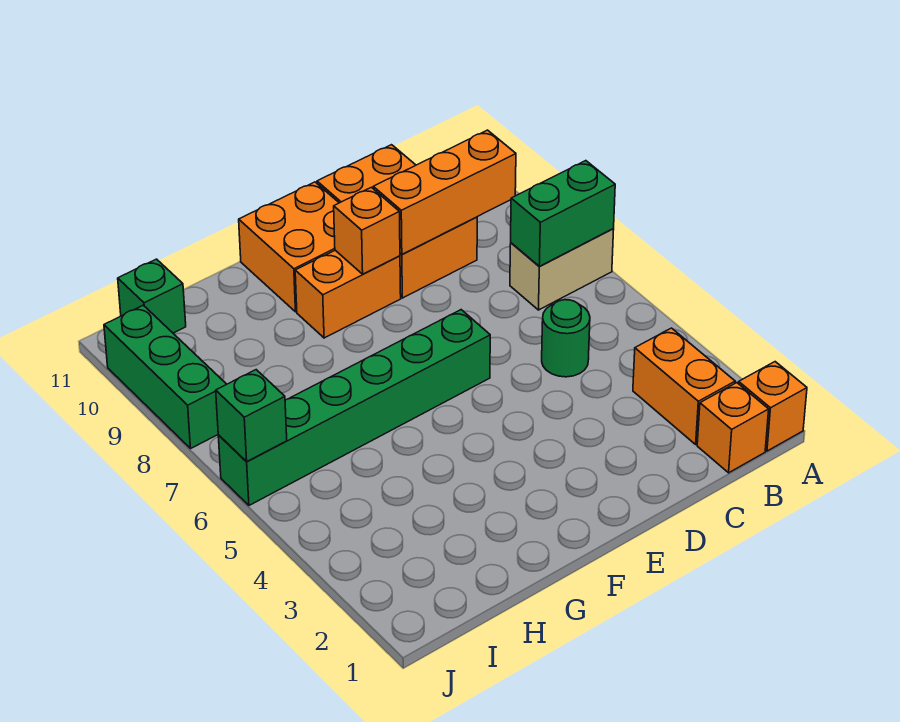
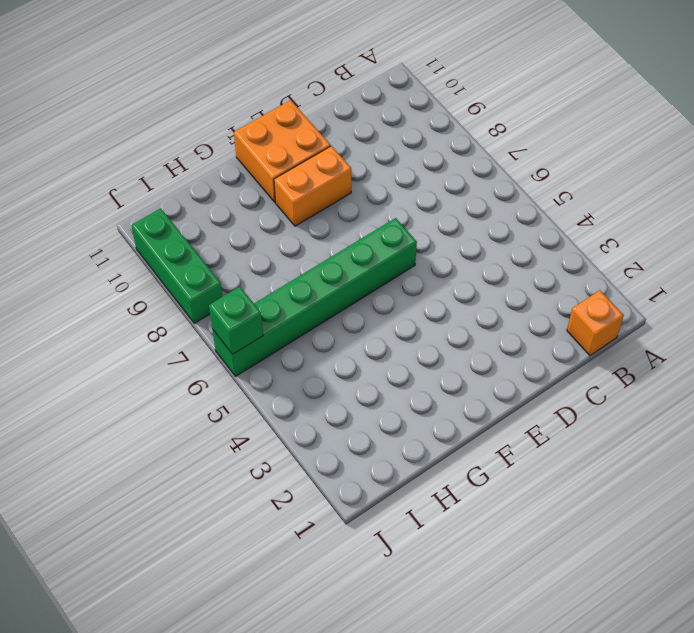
none -> orange 1x1 brick [739,362,807,451]
none -> tan 1x2 brick [510,229,614,310]
none -> orange 1x2 brick [633,328,735,444]

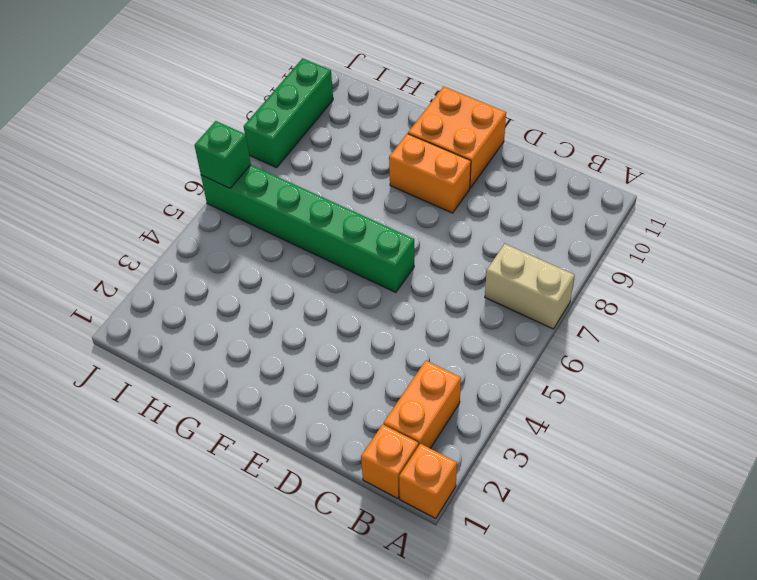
none -> green 1x1 round brick [542,300,590,377]
none -> orange 2x3 brick [317,145,477,298]
none -> green 1x1 brick [118,259,186,333]

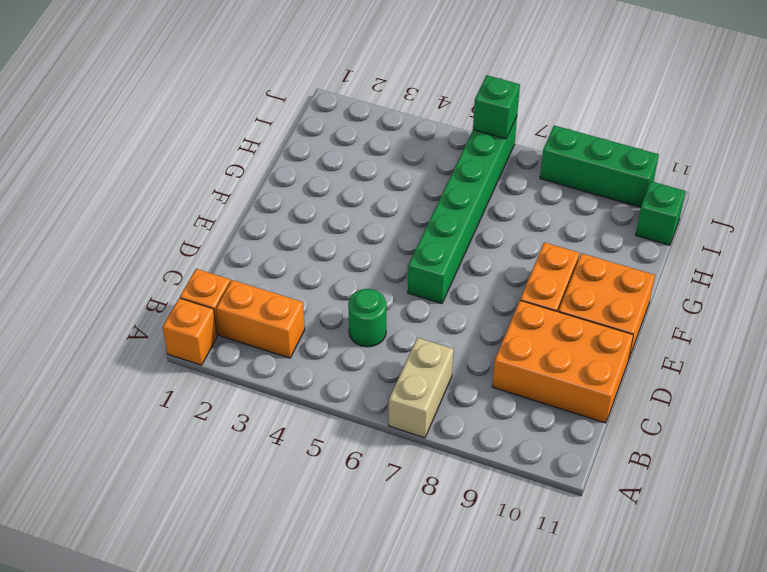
none -> green 1x2 brick [511,161,615,267]
none -> orange 1x3 brick [373,130,516,254]
none -> orange 1x1 brick [334,187,400,274]

